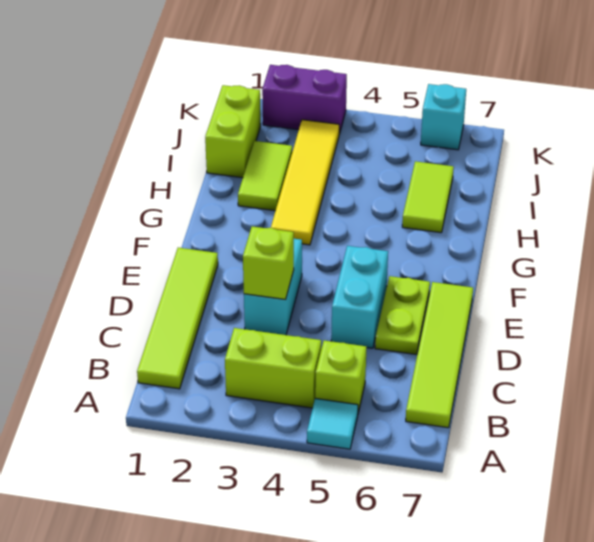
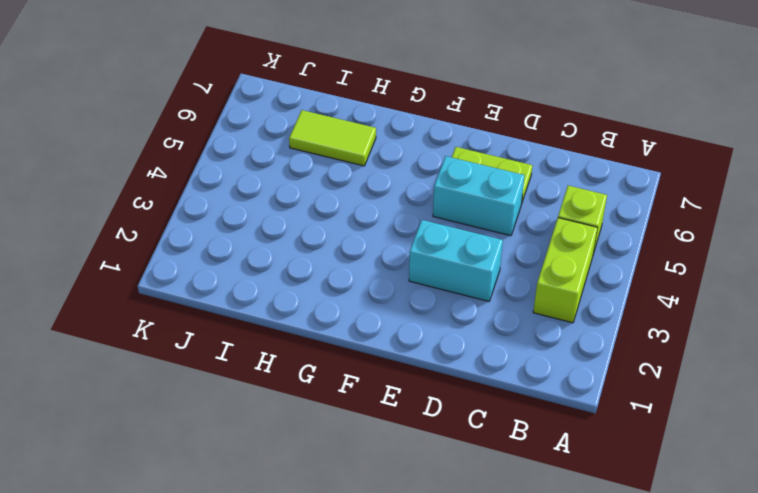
none -> cyan 1x1 tile [307,398,358,449]
none -> lime 1x4 tile [137,248,218,389]
none -> lime 1x4 tile [406,282,473,428]

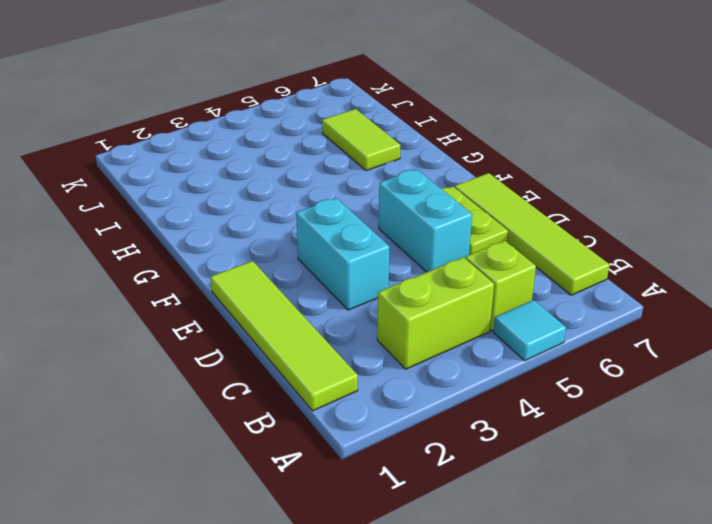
none -> yellow 1x4 tile [271,120,339,245]
none -> lime 1x2 tile [238,141,292,211]
none -> lime 1x2 brick [205,85,261,178]

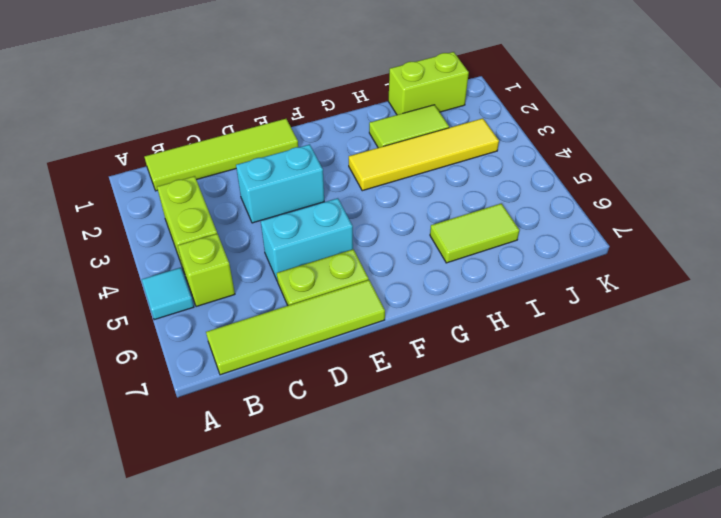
none -> purple 1x2 brick [262,65,347,134]
none -> cyan 1x1 brick [421,84,466,150]
none -> lime 1x1 brick [243,226,294,299]

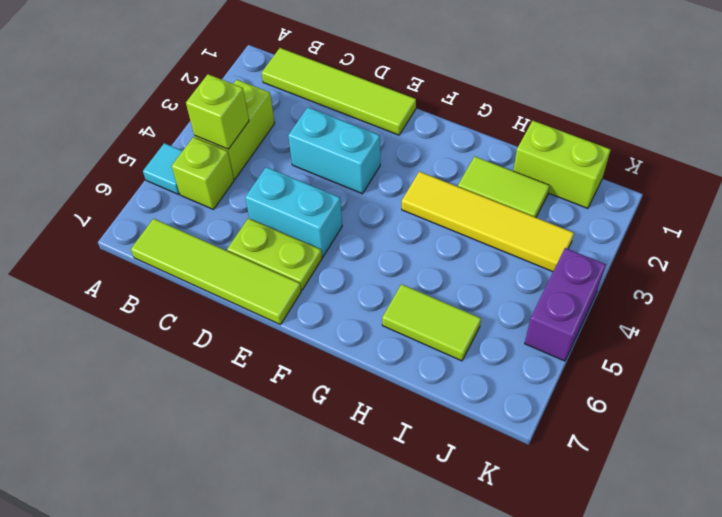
lime 1x1 brick [186,74,249,149] -> lime 1x1 brick moved to [243,226,294,299]
purple 1x2 brick [525,248,606,361] -> purple 1x2 brick moved to [262,65,347,134]
none -> cyan 1x1 brick [421,84,466,150]

